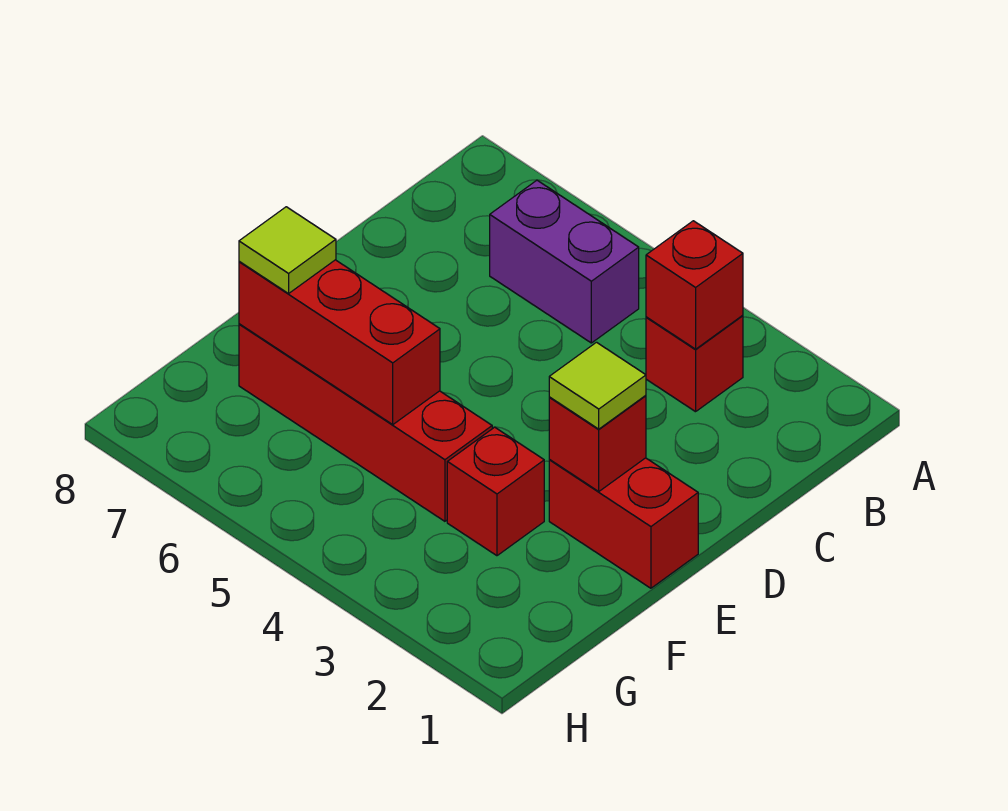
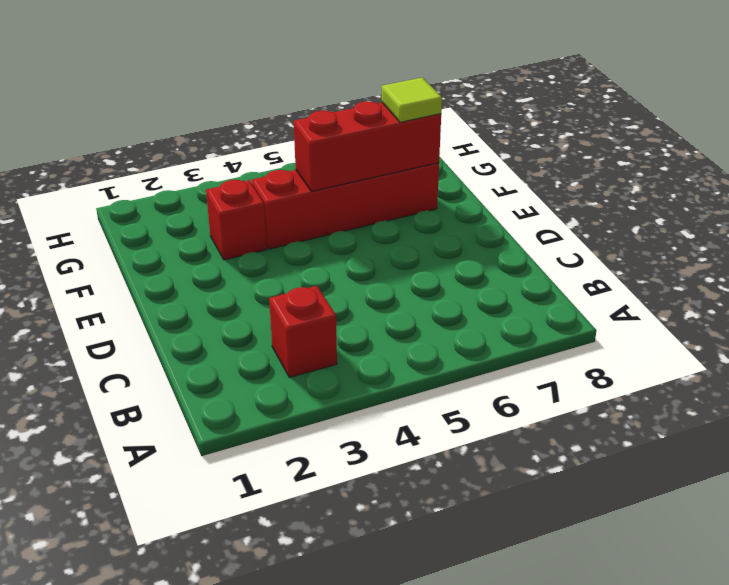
none -> purple 1x2 brick [490,180,639,343]
none -> red 1x2 brick [549,458,698,588]

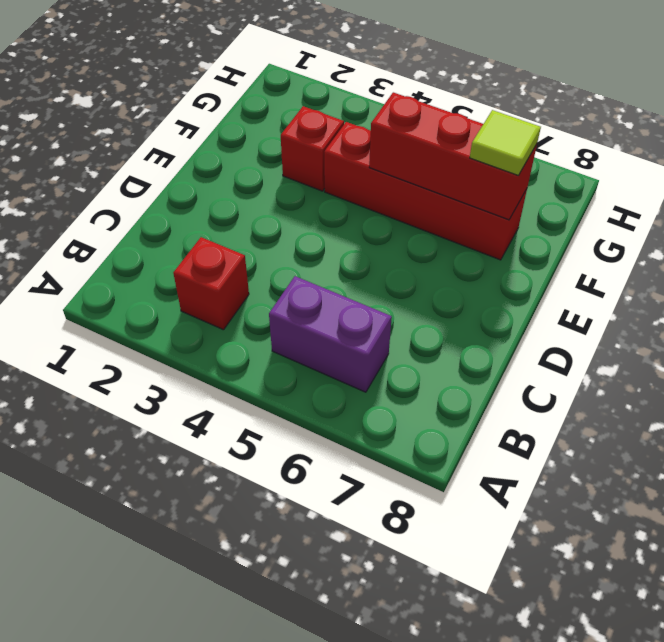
none -> red 1x2 brick [549,458,698,588]
none -> red 1x1 brick [646,221,743,349]

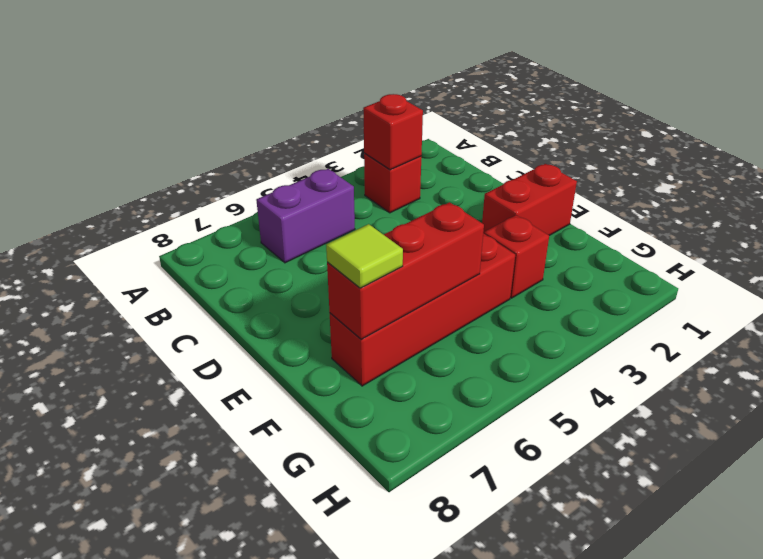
none -> red 1x1 brick [549,395,646,491]
none -> lime 1x1 tile [549,342,646,429]

